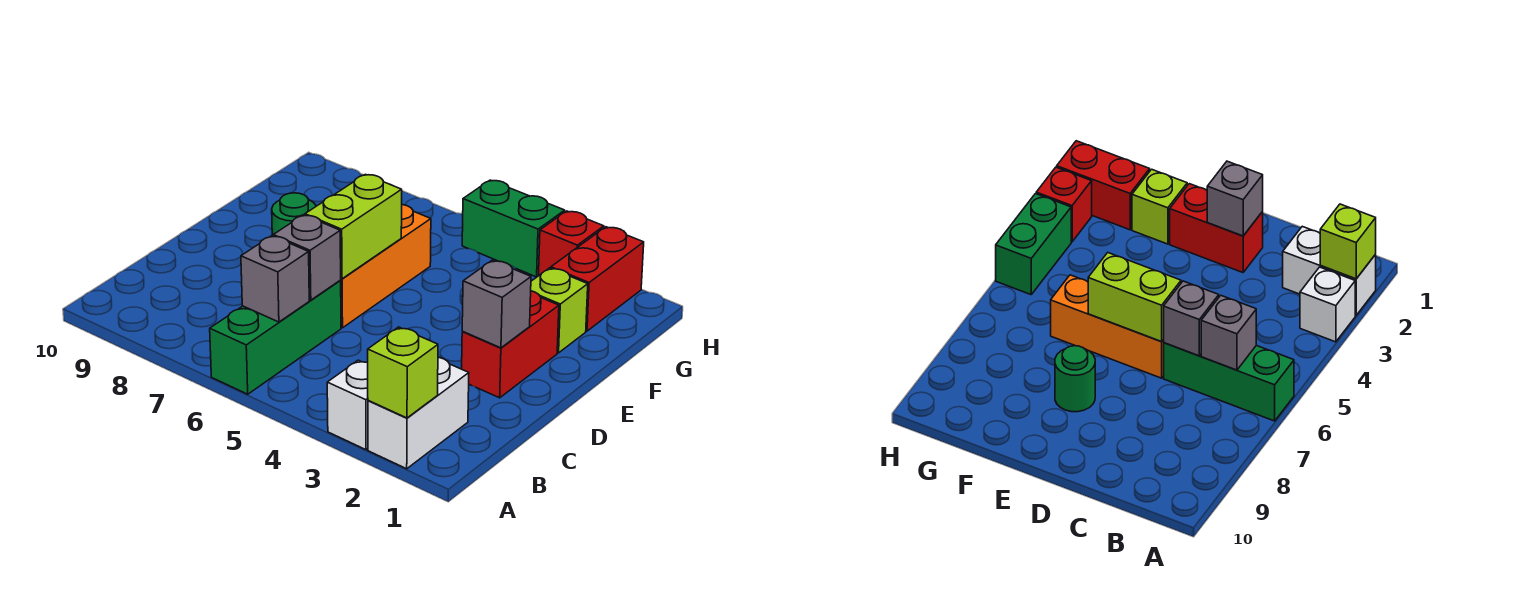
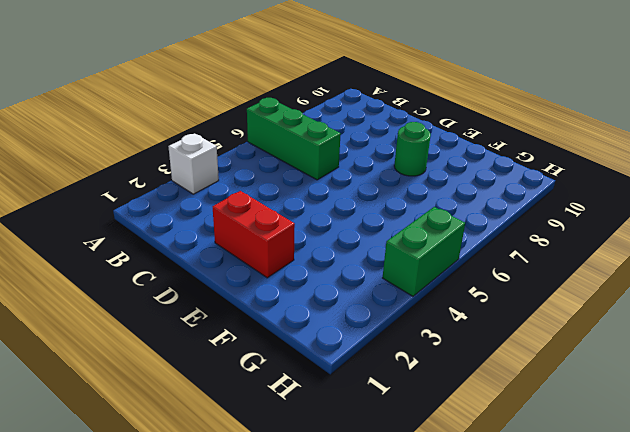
none -> white 1x2 brick [368,357,469,469]
none -> orange 1x3 brick [340,205,431,328]
none -> lime 1x1 brick [531,268,588,353]

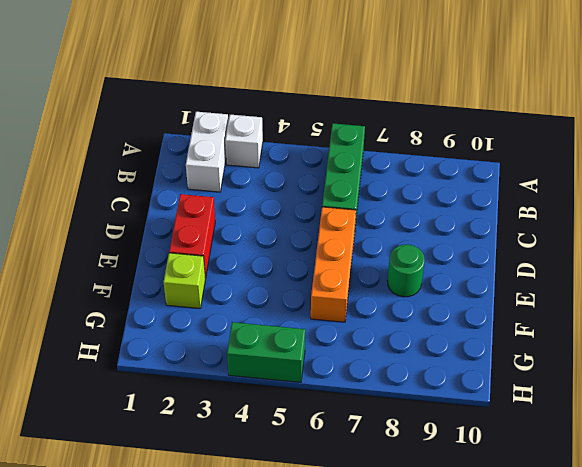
none -> red 1x2 brick [551,227,644,331]
none -> red 1x1 brick [539,211,604,275]
none -> lime 1x1 brick [368,327,438,418]

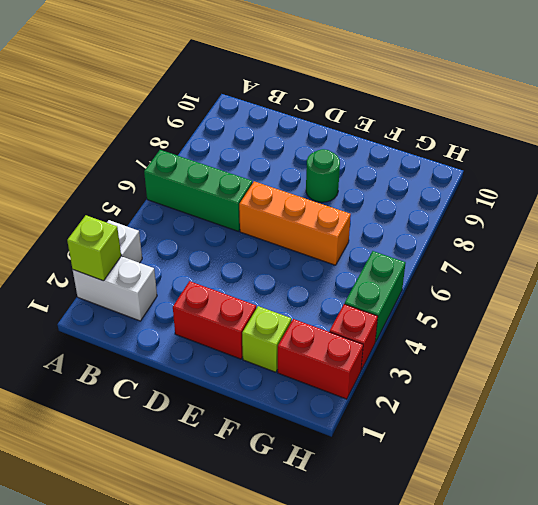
none -> grey 1x1 brick [241,236,309,322]
none -> grey 1x1 brick [273,215,341,300]
none -> grey 1x1 brick [462,260,531,348]

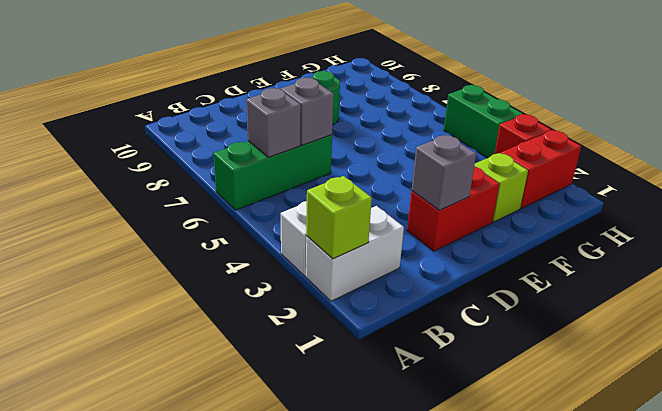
none -> orange 1x3 brick [340,205,431,328]
none -> lime 1x2 brick [305,174,402,279]

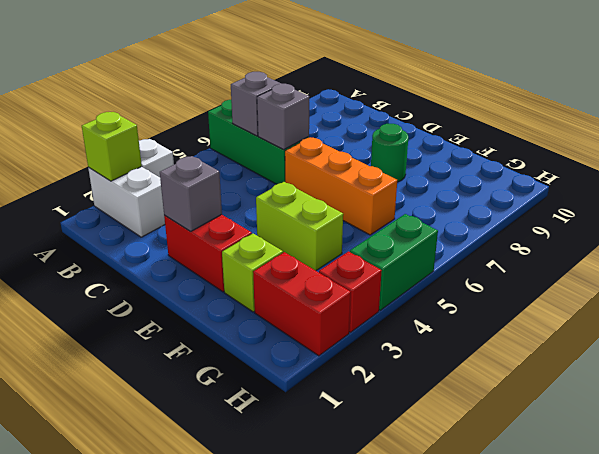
lime 1x2 brick [256,182,343,271] -> lime 1x2 brick moved to [305,174,402,279]

